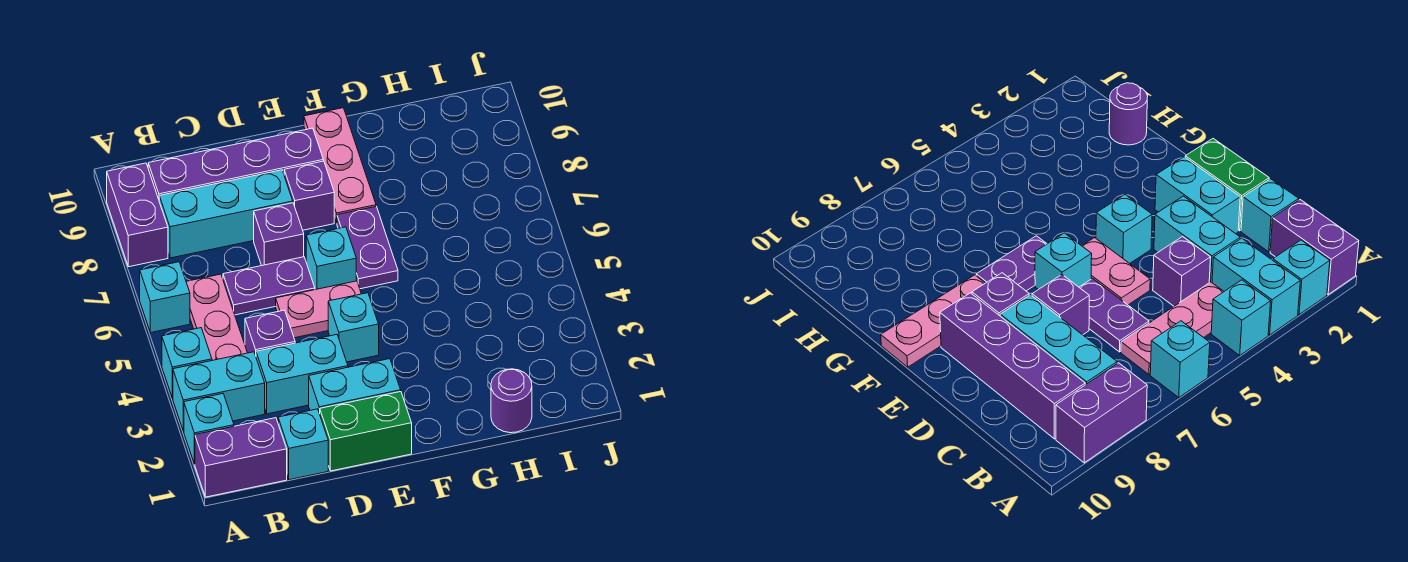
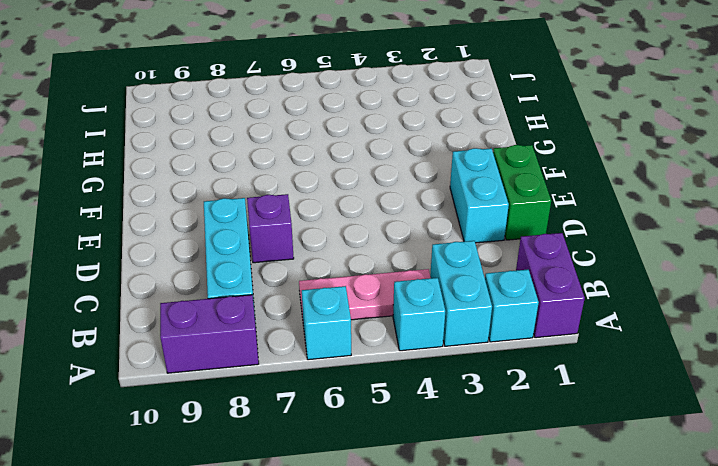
none -> purple 1x4 brick [148,128,323,199]
none -> cyan 1x1 brick [278,409,328,480]
none -> cyan 1x2 brick [256,335,348,414]

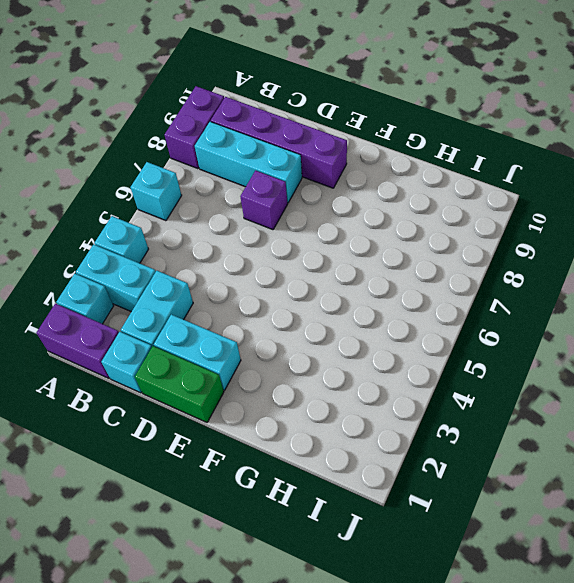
cyan 1x2 brick [121,271,193,346] -> cyan 1x2 brick turned to [256,335,348,414]
none -> pink 1x3 plate [186,274,247,360]
none -> purple 1x1 brick [245,310,295,356]
none -> purple 1x2 plate [223,257,315,315]

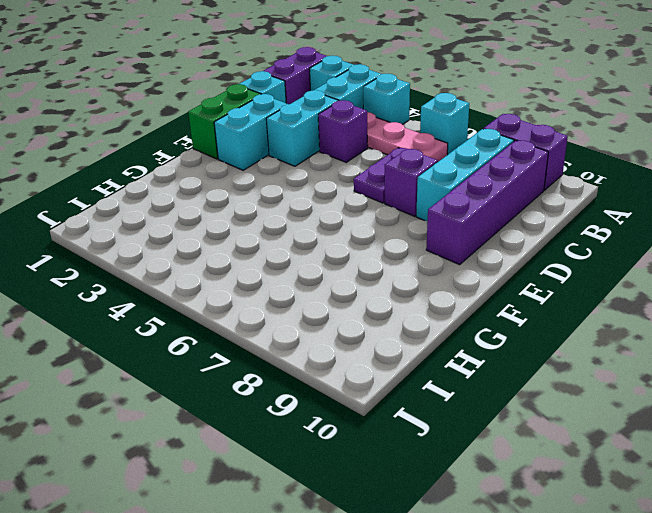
none -> pink 1x2 plate [276,281,361,338]
none -> cyan 1x1 brick [328,293,379,362]
none -> cyan 1x1 brick [306,227,356,290]

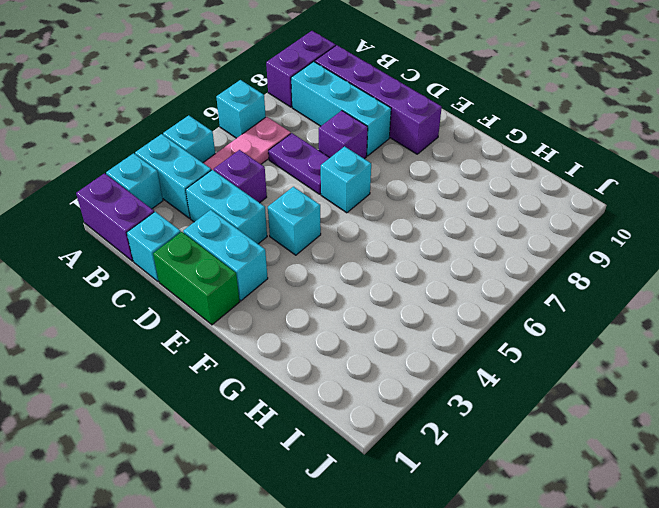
none -> pink 1x2 plate [276,281,361,338]
none -> purple 1x1 brick [284,161,334,230]
none -> purple 1x2 plate [337,207,398,289]

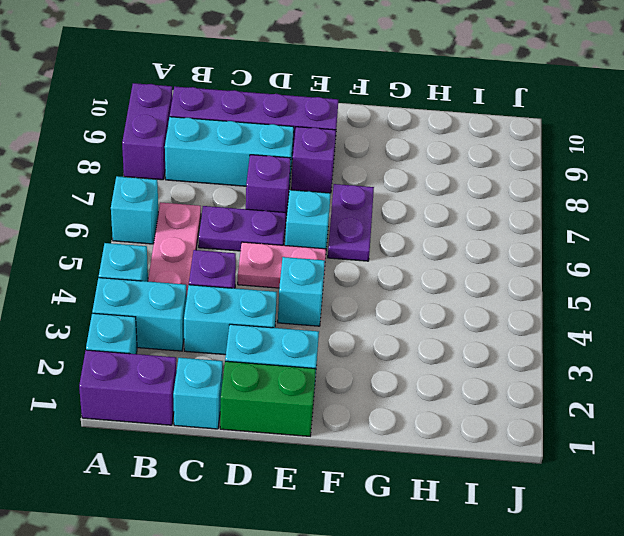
none -> pink 1x3 plate [304,108,376,223]
none -> purple 1x1 round brick [491,369,532,433]

